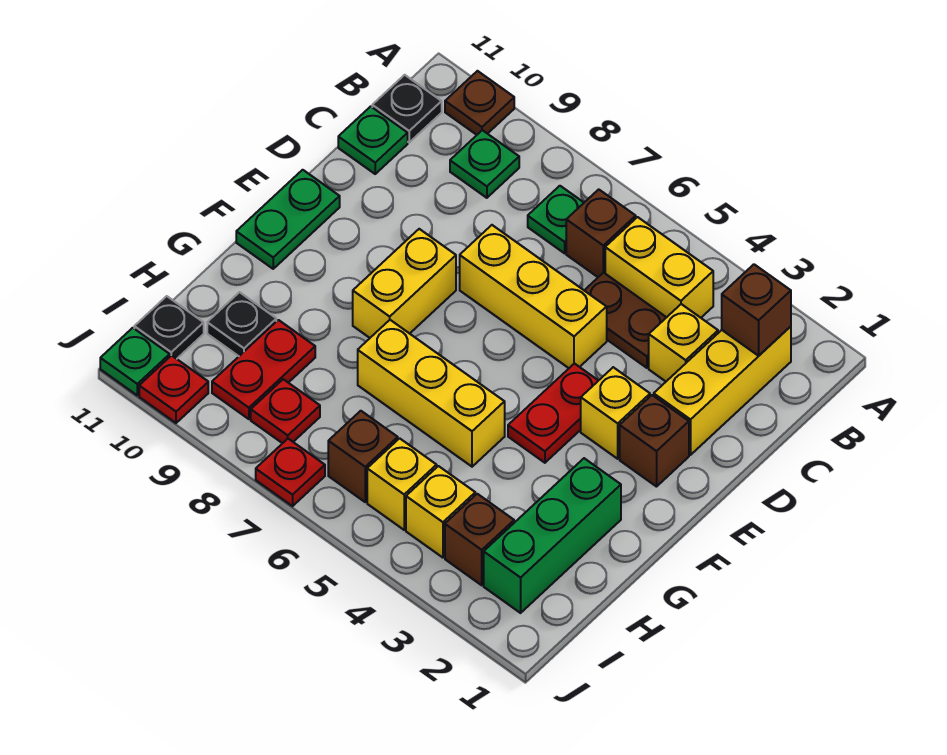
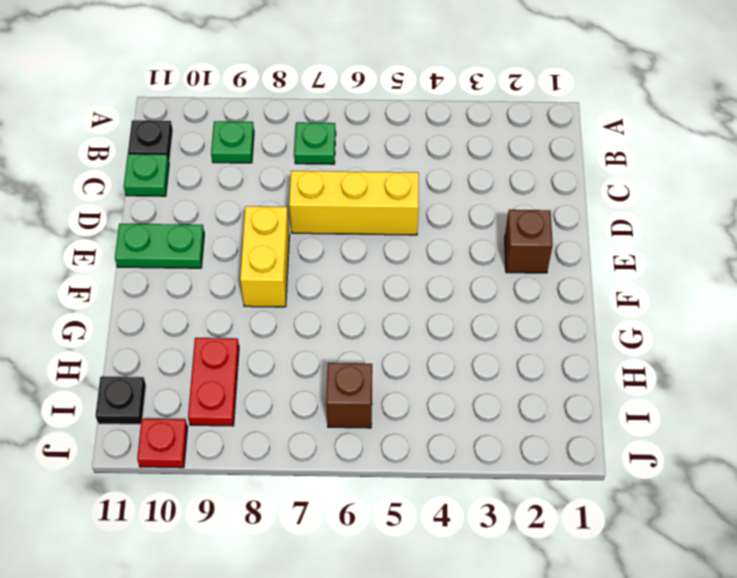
green 1x2 plate [115,224,204,268] -> green 1x2 plate turned to [236,170,340,269]
none -> brown 1x1 plate [445,71,514,135]
none -> yellow 1x3 brick [654,326,791,455]
none -> yellow 1x2 brick [605,217,713,318]
none -> brown 1x1 brick [566,189,636,277]

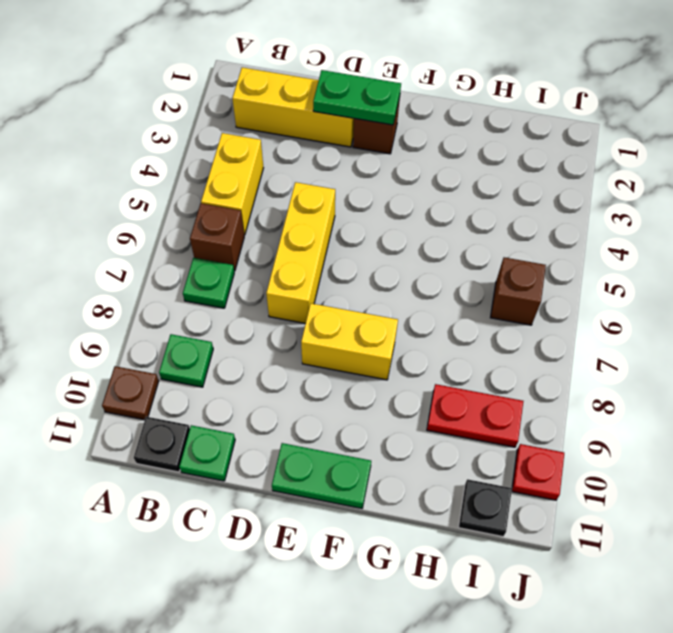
green 1x2 plate [313,70,401,125] -> none
none -> yellow 1x1 brick [649,304,718,381]
none -> brown 1x2 plate [584,272,666,368]
none -> yellow 1x1 brick [581,367,650,459]
none -> red 1x2 plate [508,364,598,463]

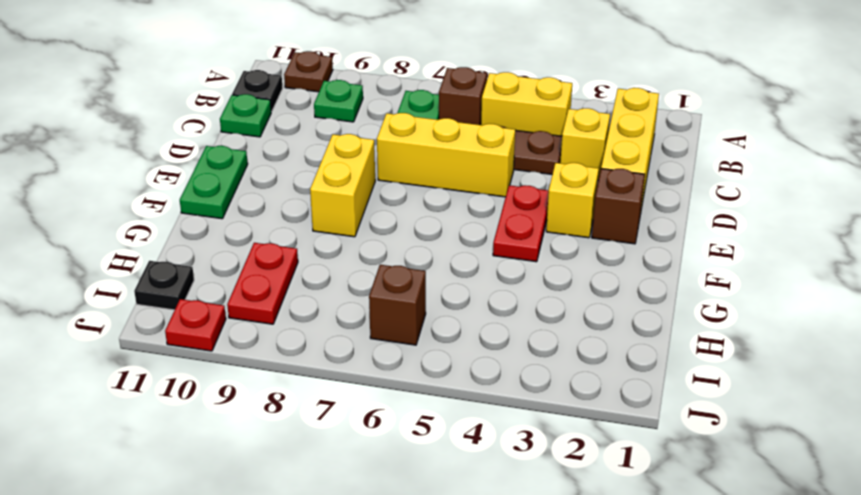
none -> green 1x3 brick [484,458,621,613]
none -> yellow 1x3 brick [358,320,505,467]
none -> black 1x1 plate [207,292,276,356]
none -> brown 1x1 brick [445,494,514,585]

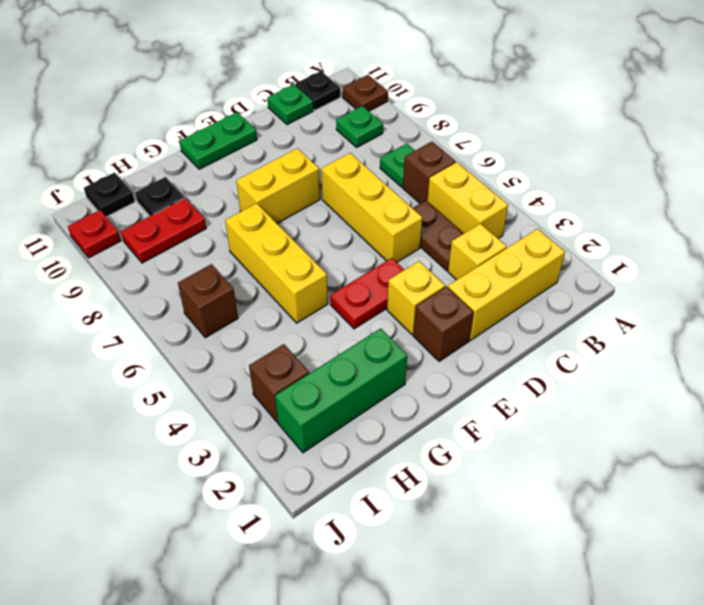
none -> yellow 1x1 brick [406,466,475,558]
none -> yellow 1x1 brick [367,438,437,530]
none -> red 1x1 plate [251,379,320,443]
none -> red 1x1 plate [256,439,325,506]

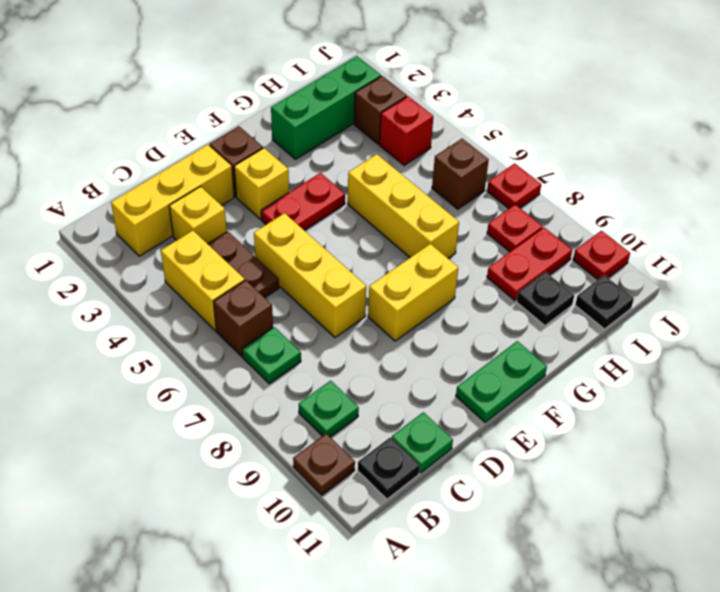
red 1x1 brick [380,96,433,165] -> yellow 1x1 brick [406,466,475,558]
none -> yellow 1x1 brick [367,438,437,530]
none -> green 1x1 plate [100,328,170,395]
none -> brown 1x1 brick [722,264,791,356]

